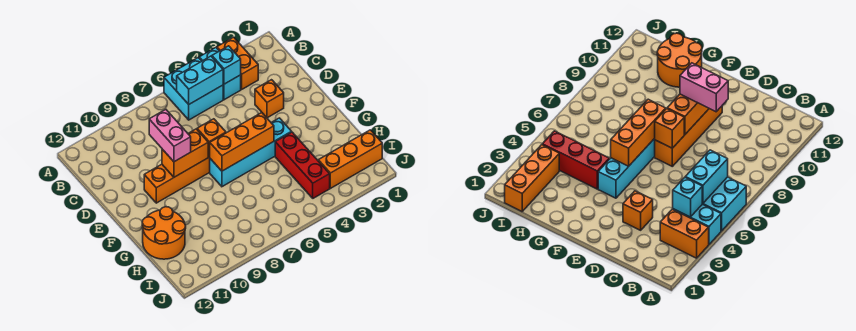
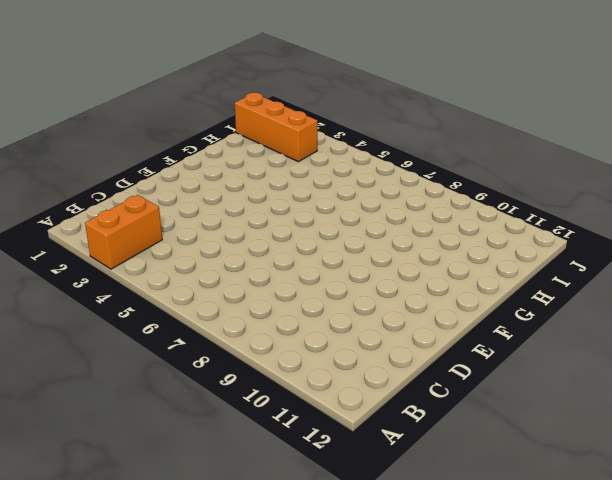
none -> cyan 1x2 brick [199,48,241,100]
none -> cyan 2x2 brick [164,58,223,120]
none -> orange 1x1 brick [255,80,284,118]

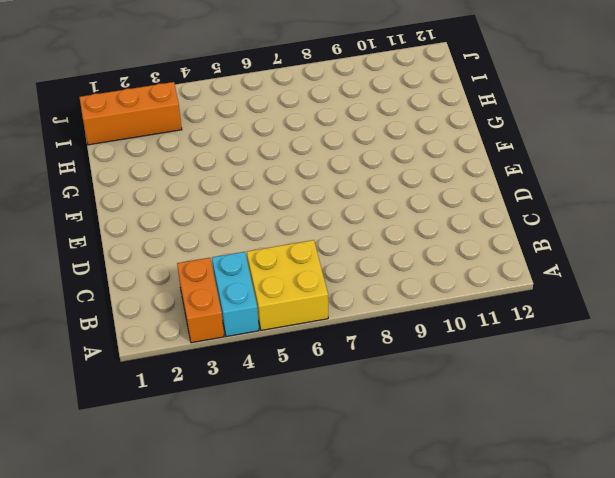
yellow 2x2 brick [247,240,328,330] -> cyan 2x2 brick [164,58,223,120]
none -> orange 1x1 brick [255,80,284,118]
none -> orange 1x4 brick [144,156,210,203]
none -> cyan 1x4 brick [210,118,291,187]

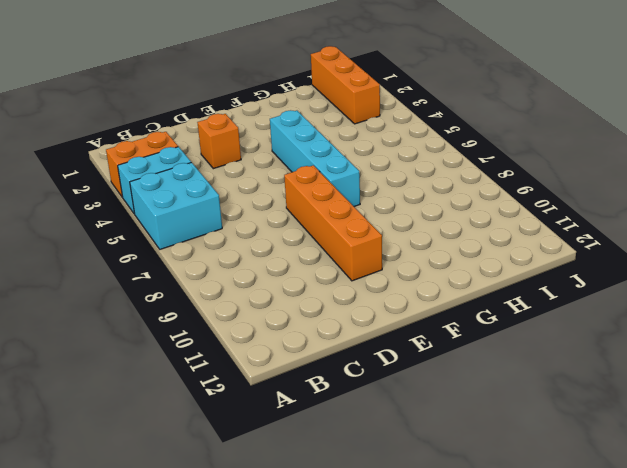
none -> red 1x3 brick [275,132,330,198]
none -> orange 2x2 round brick [142,207,186,259]
none -> cyan 1x1 brick [212,46,241,84]

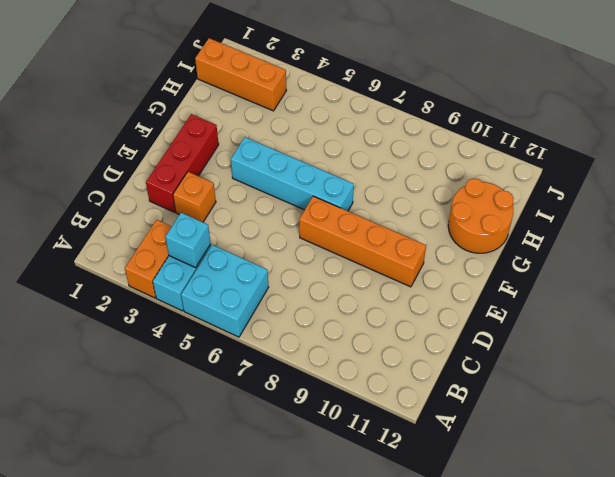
red 1x3 brick [146,114,219,212] -> red 1x3 brick moved to [275,132,330,198]
none -> cyan 1x2 brick [177,56,223,104]
none -> orange 1x1 brick [197,119,226,157]
none -> orange 1x2 brick [162,129,208,177]

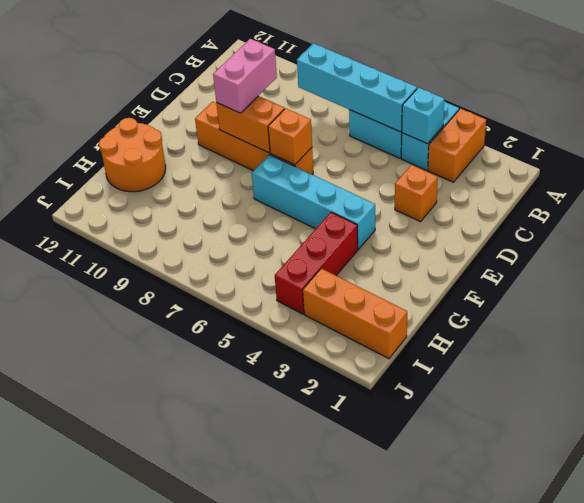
cyan 1x4 brick [297,43,417,132] -> cyan 1x2 brick [177,56,223,104]
none -> orange 1x3 brick [210,113,274,171]

